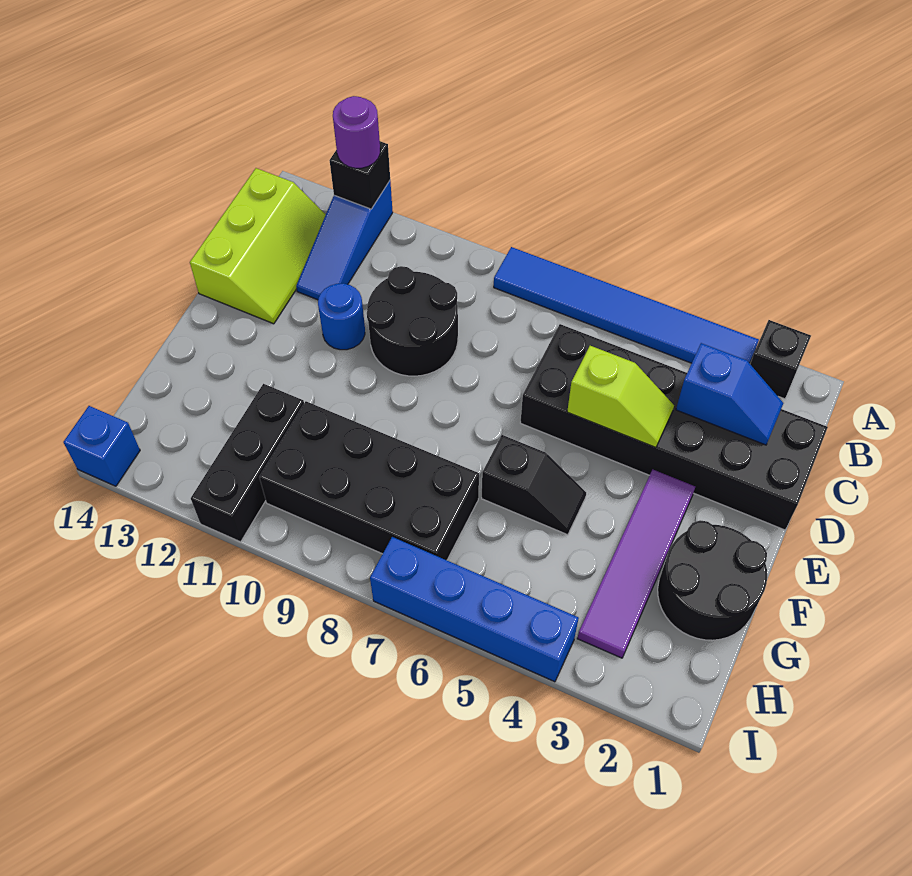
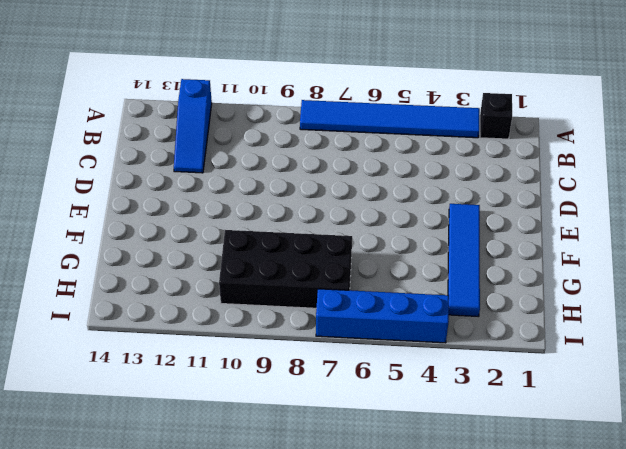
blue 1x4 tile [448,204,480,317] -> purple 1x4 tile [577,469,695,658]
none -> lime 2x3 slope [190,168,326,324]
none -> black 2x6 brick [521,324,828,530]
none -> black 2x2 round brick [367,266,458,376]

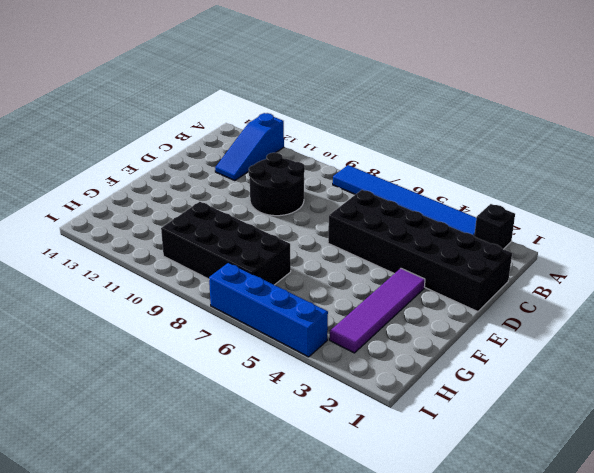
none -> lime 2x3 slope [190,168,326,324]
none -> blue 1x1 round brick [318,283,365,350]
none -> black 2x2 round brick [658,520,767,640]

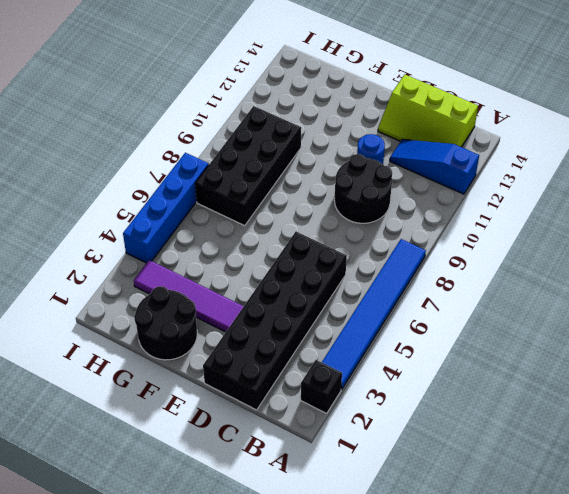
none -> black 1x2 slope [482,435,586,535]
none -> black 1x3 brick [191,384,304,542]
none -> blue 1x1 brick [64,406,140,486]

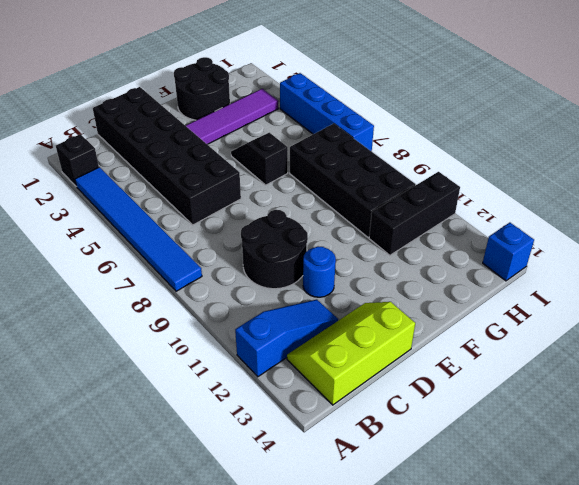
none -> black 1x1 brick [329,141,390,209]
none -> blue 1x2 slope [676,343,783,445]
none -> lime 1x2 slope [567,346,674,448]

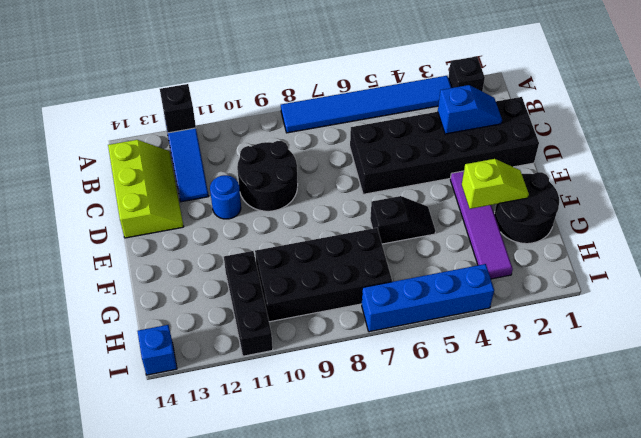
lime 1x2 slope [462,159,529,209] -> lime 1x2 slope moved to [567,346,674,448]
none -> purple 1x1 round brick [333,96,380,168]

